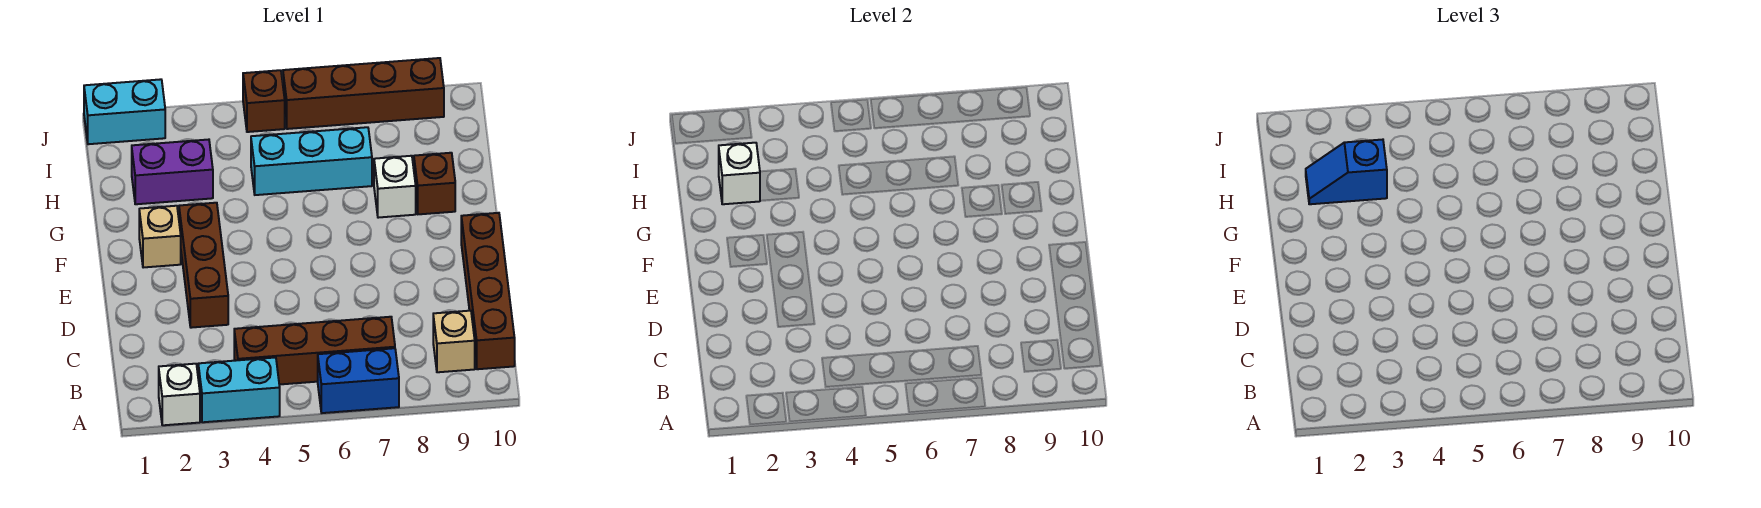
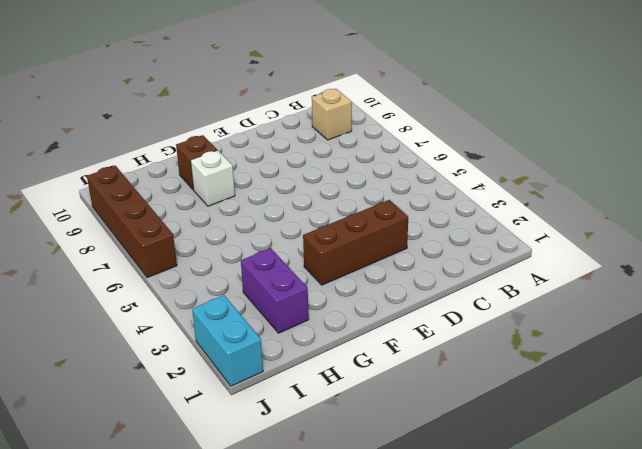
none -> white 1x1 brick [159,364,200,425]
none -> cyan 1x2 brick [198,357,280,422]
none -> blue 1x2 brick [318,348,399,413]

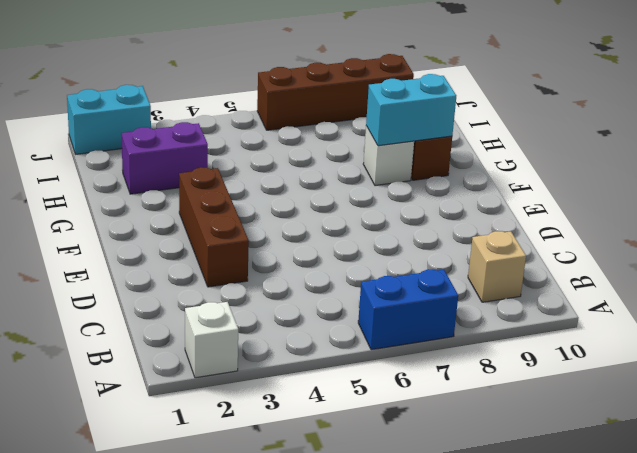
cyan 1x2 brick [366,74,456,146] -> cyan 1x2 brick moved to [198,357,280,422]
none -> brown 1x4 brick [234,317,395,385]
none -> brown 1x4 brick [461,213,515,369]
none -> tan 1x1 brick [139,206,181,268]

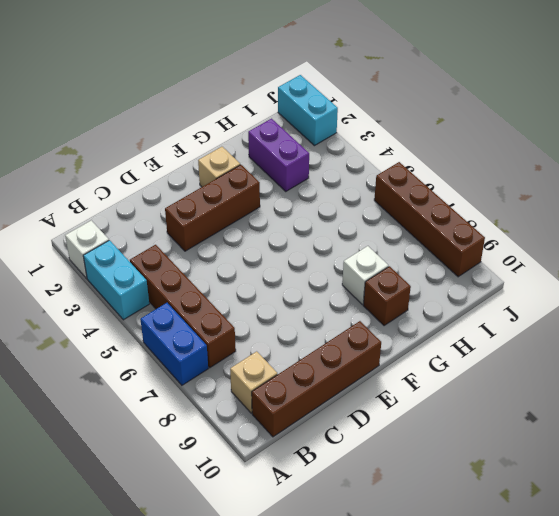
none -> cyan 1x3 brick [251,127,372,195]
none -> brown 1x1 brick [243,70,285,132]
none -> white 1x1 brick [719,143,760,204]

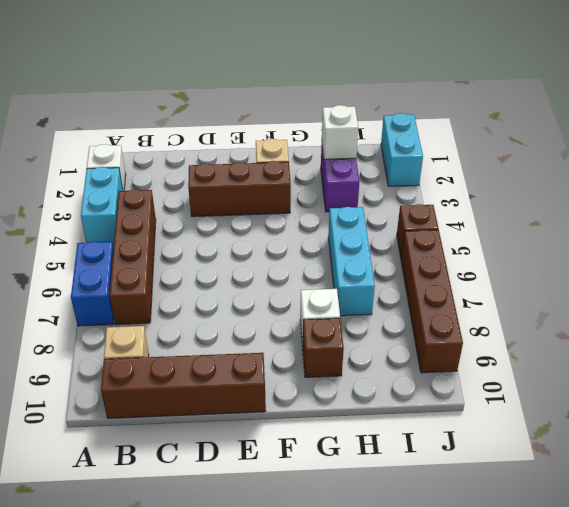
none -> blue 1x2 slope [1306,140,1387,204]

